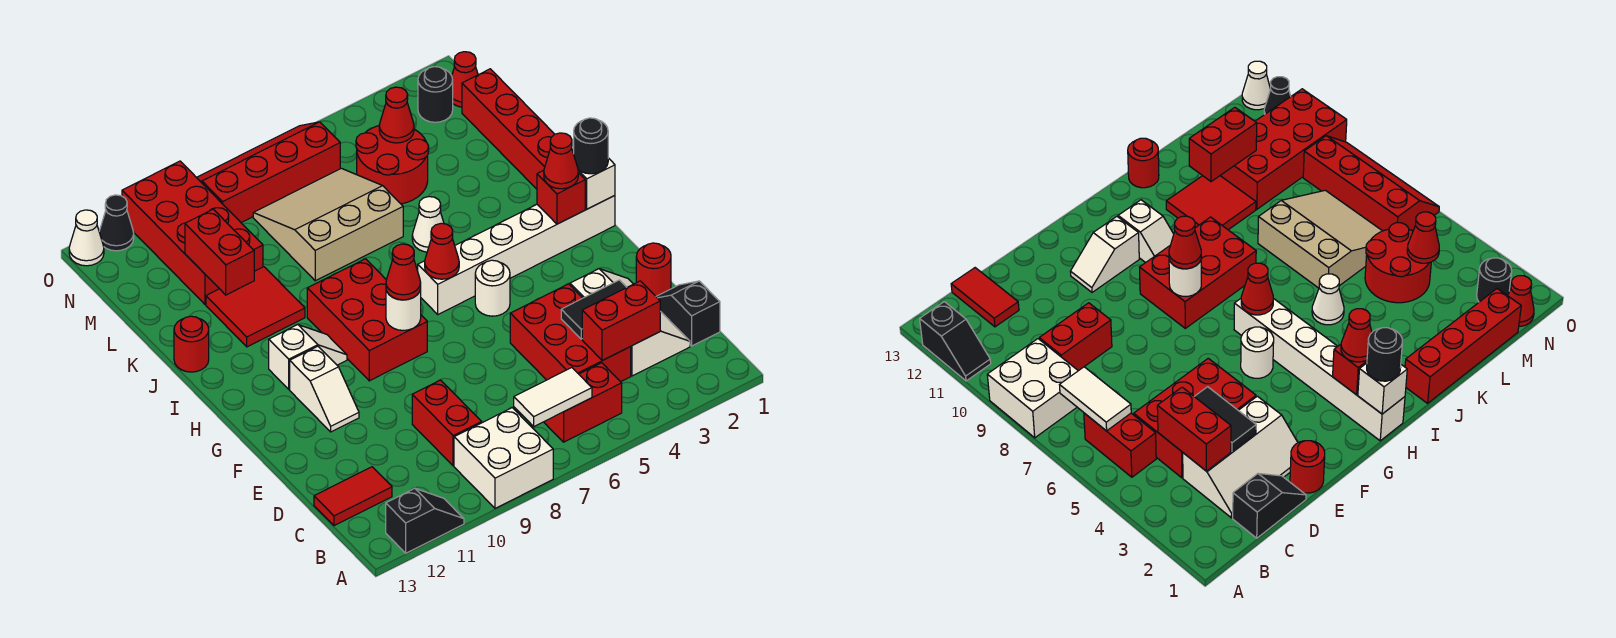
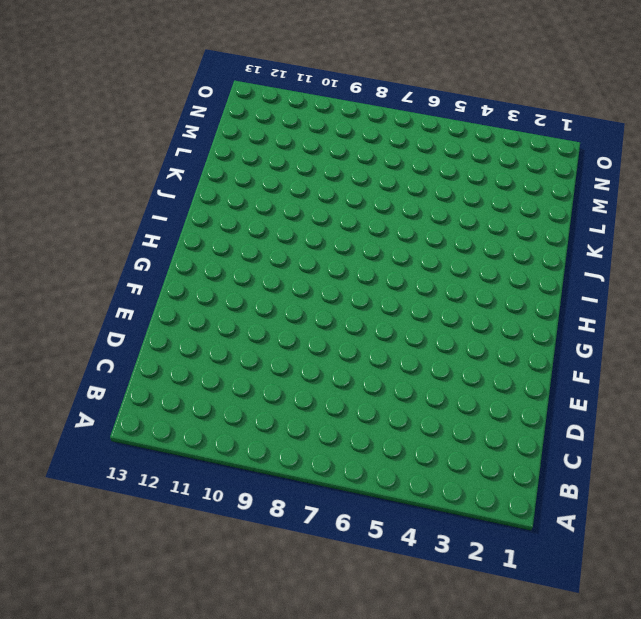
none -> white 2x2 brick [454,408,553,508]
none -> black 1x2 slope [386,488,464,553]
none -> red 1x2 brick [544,363,622,442]
none -> black 1x2 slope [656,281,720,346]

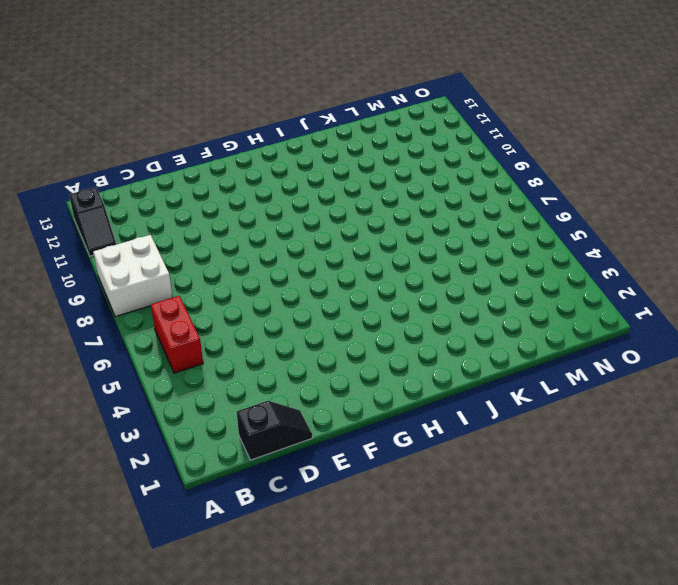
none -> white 2x3 slope [570,269,690,376]
none -> red 2x3 brick [510,284,631,382]
none -> red 1x2 brick [412,380,482,466]
none -> red 1x2 tile [314,467,392,526]

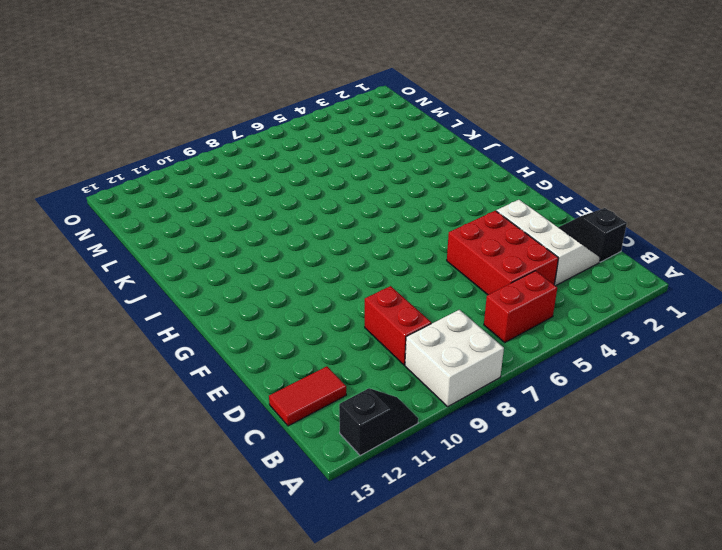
none -> red 1x1 round brick [636,243,671,296]
none -> white 1x2 slope [290,346,359,432]
none -> white 1x1 round brick [475,260,510,316]
none -> red 2x3 brick [307,259,427,381]

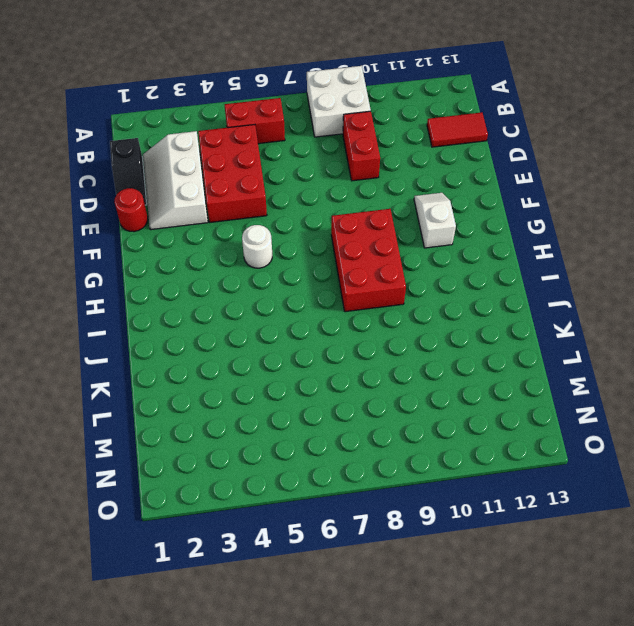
none -> black 1x2 slope [386,488,464,553]
none -> white 1x6 brick [418,196,615,314]
none -> white 1x2 slope [269,325,347,389]
none -> red 1x4 brick [462,69,555,189]

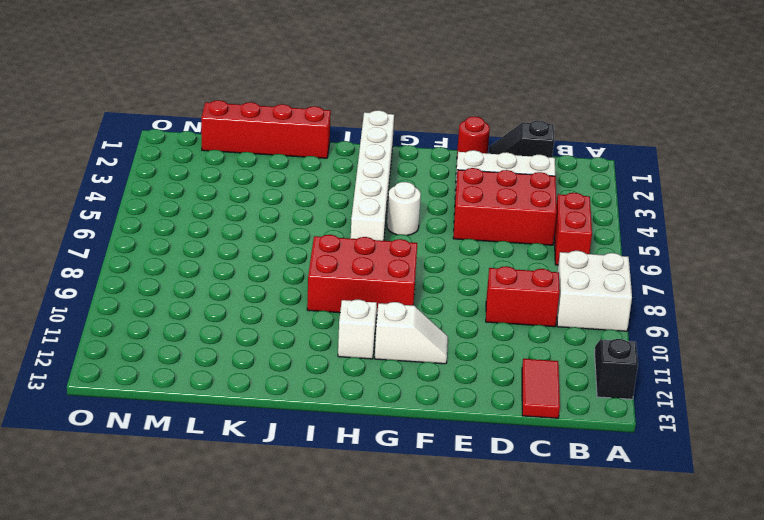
none -> white 1x1 cone [412,197,444,252]
none -> red 2x2 tile [206,267,305,347]
none -> red 1x1 round brick [174,316,209,372]
none -> tan 3x3 slope [253,168,403,281]

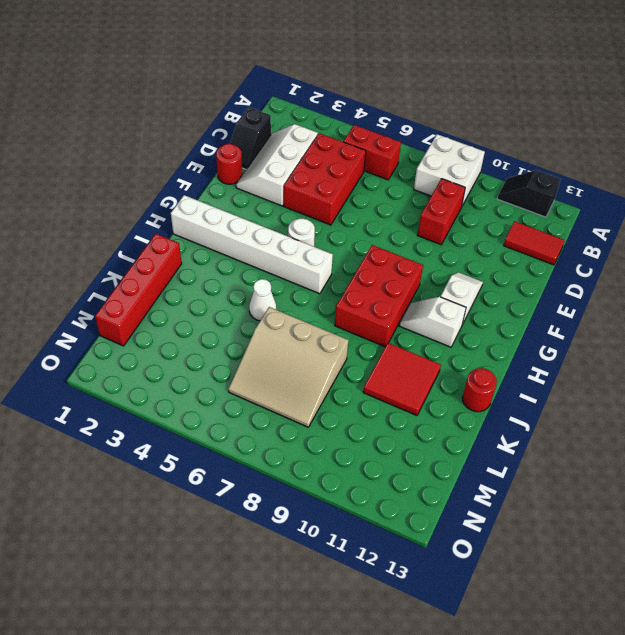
none -> red 2x2 round brick [356,126,429,204]
none -> red 2x4 brick [122,161,263,304]
none -> red 1x1 cone [452,52,478,107]
none -> black 1x1 round brick [418,67,453,122]

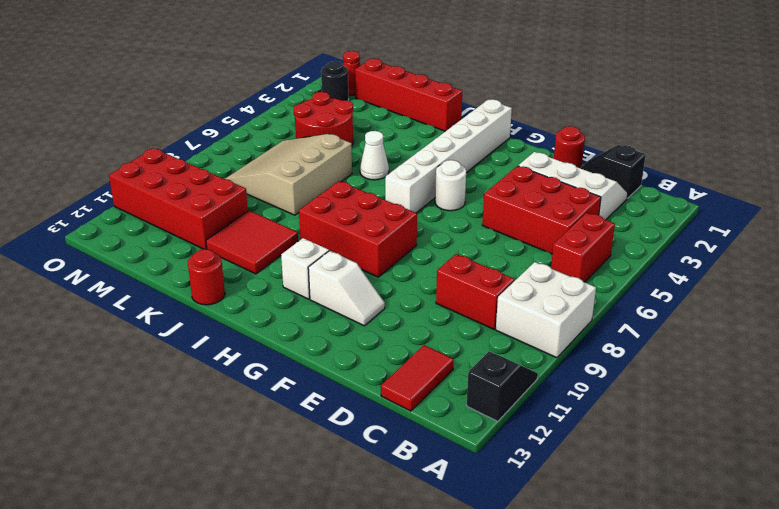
none -> red 2x4 slope [196,122,340,223]
none -> black 1x1 cone [99,195,134,251]
none -> white 1x1 cone [69,210,104,266]
none -> white 1x2 tile [514,368,592,426]

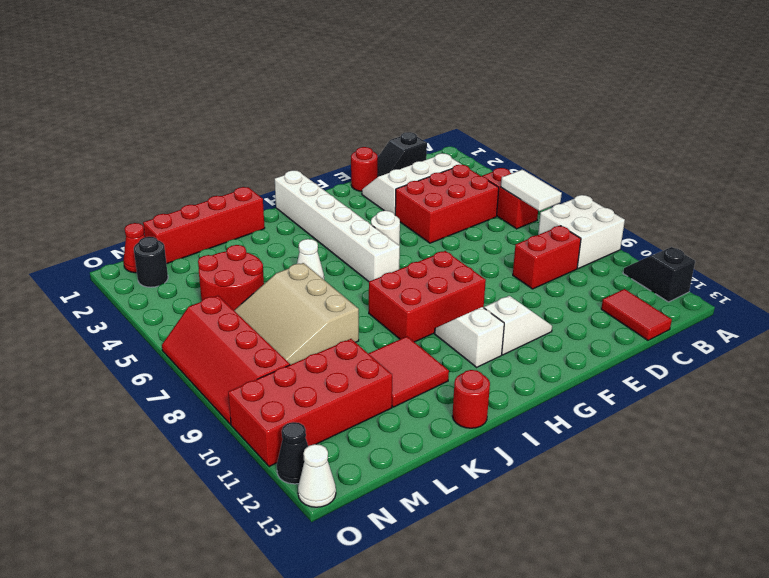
none -> red 1x2 brick [582,281,660,361]
none -> black 1x2 tile [561,280,627,339]
none -> white 1x1 round brick [386,289,421,330]
none -> white 1x1 brick [578,158,615,209]

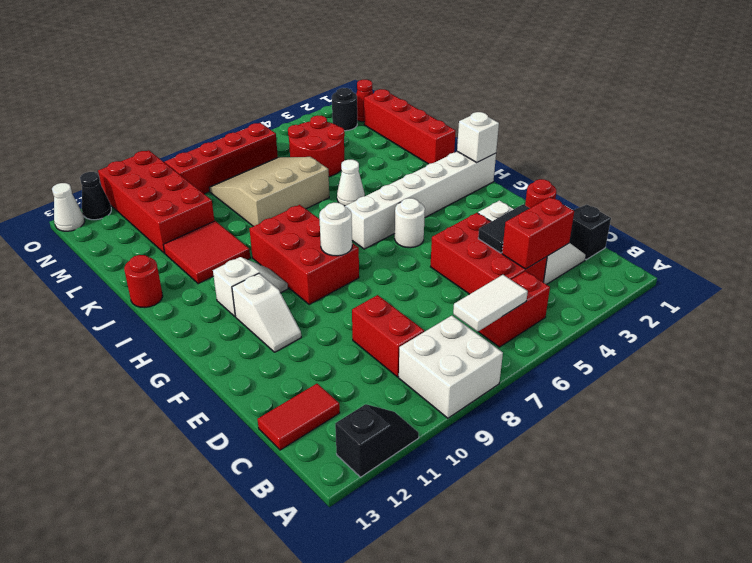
none -> red 1x1 brick [537,170,585,224]
none -> red 1x1 cone [425,223,459,279]
none -> red 1x2 brick [185,209,254,295]
none -> red 1x1 cone [379,87,414,143]

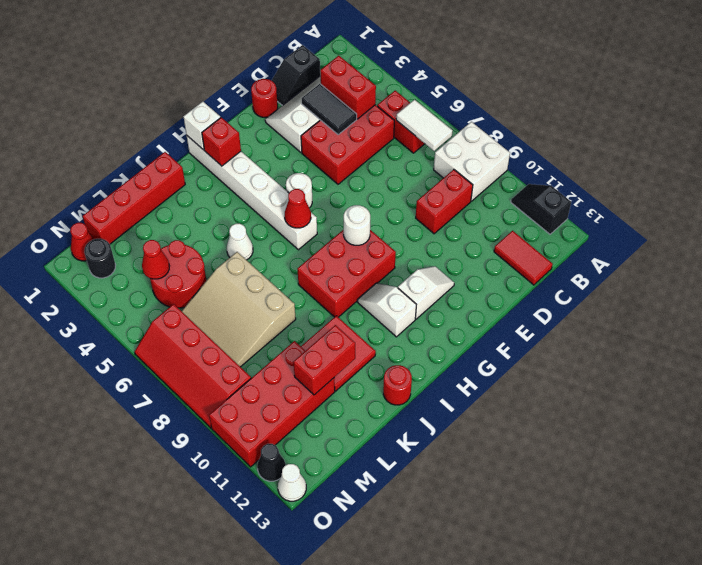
none -> red 1x1 cone [386,244,421,300]
none -> black 1x1 round brick [574,118,608,174]
none -> red 1x1 cone [544,133,578,189]

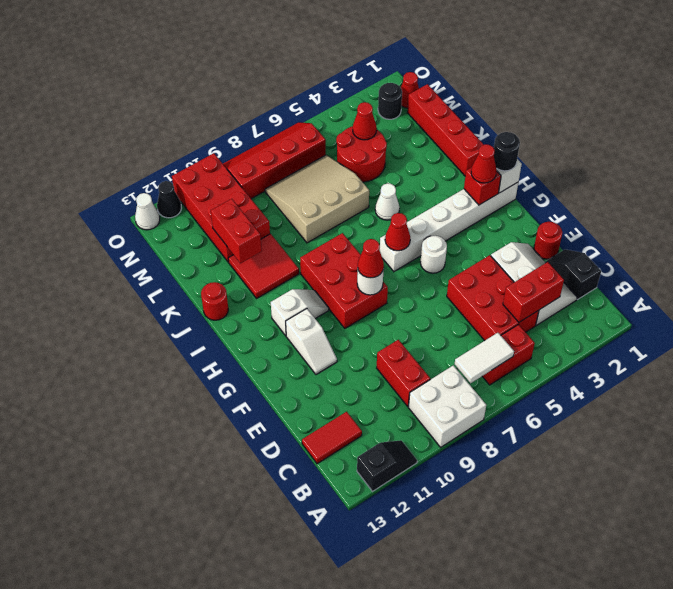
none -> black 1x2 tile [561,280,627,339]

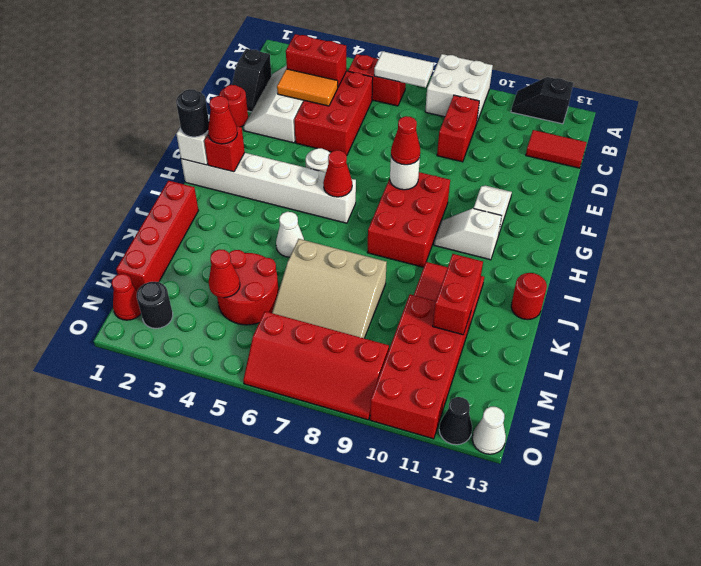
orange 1x2 tile [277,69,338,106] -> black 1x2 tile [561,280,627,339]

